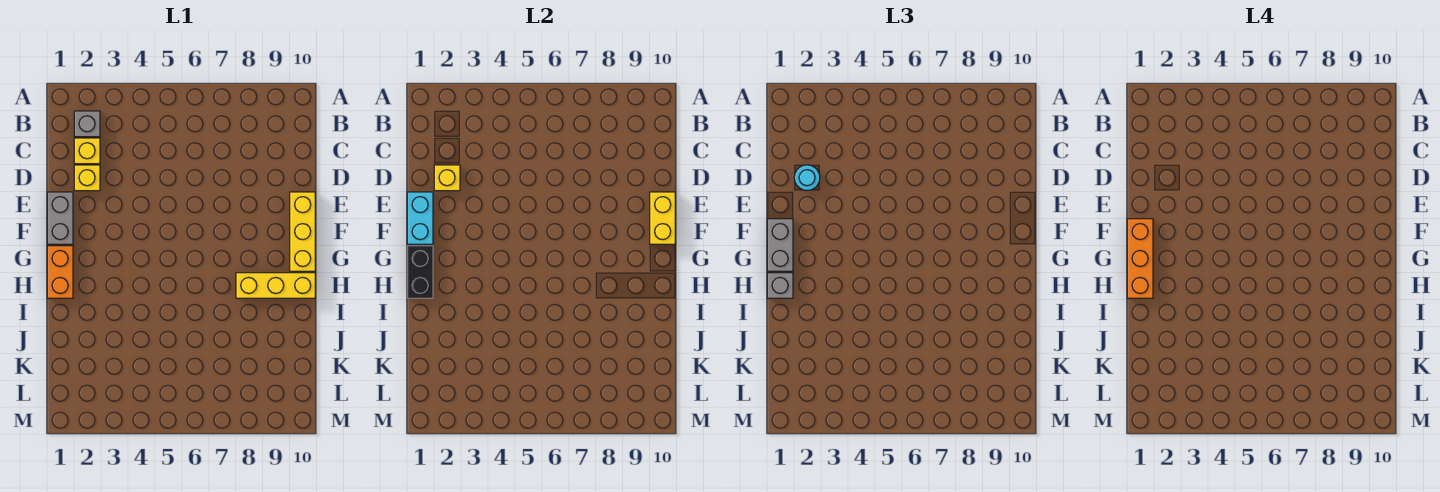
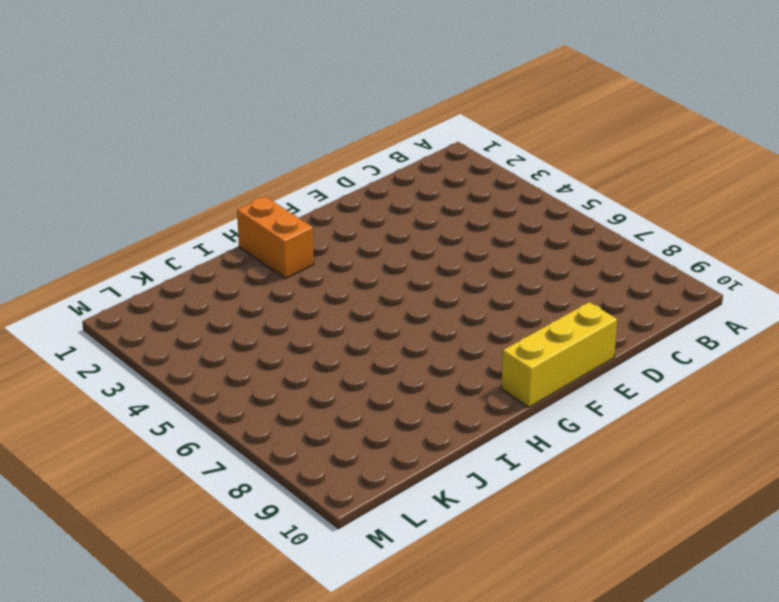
orange 1x2 brick [237,196,314,278] -> orange 1x2 brick turned to [47,246,73,298]
none -> grey 1x1 brick [74,111,100,137]
none -> yellow 1x1 brick [74,138,100,164]
none -> yellow 1x1 brick [74,165,100,191]

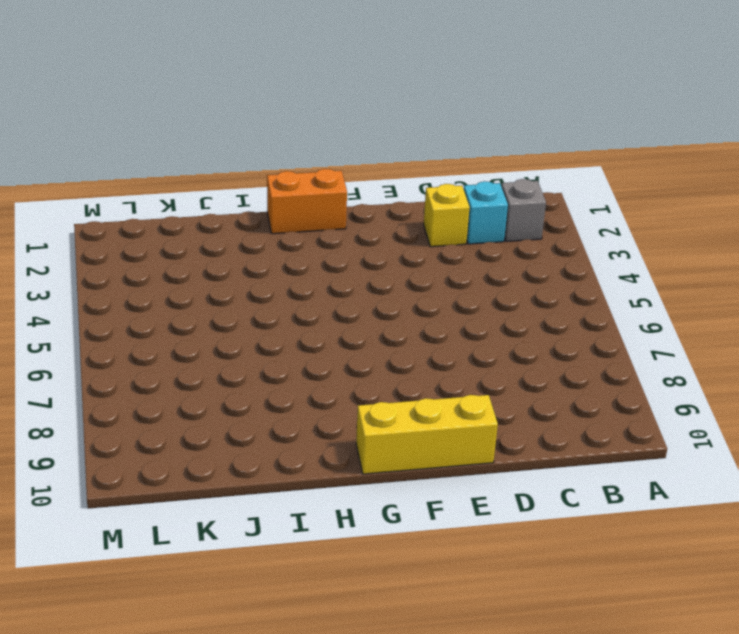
cyan 1x1 brick [464,181,508,244] -> yellow 1x1 brick [74,138,100,164]
none -> grey 1x2 brick [47,192,73,244]
none -> yellow 1x3 brick [236,273,315,298]
none -> yellow 1x1 brick [434,165,460,191]

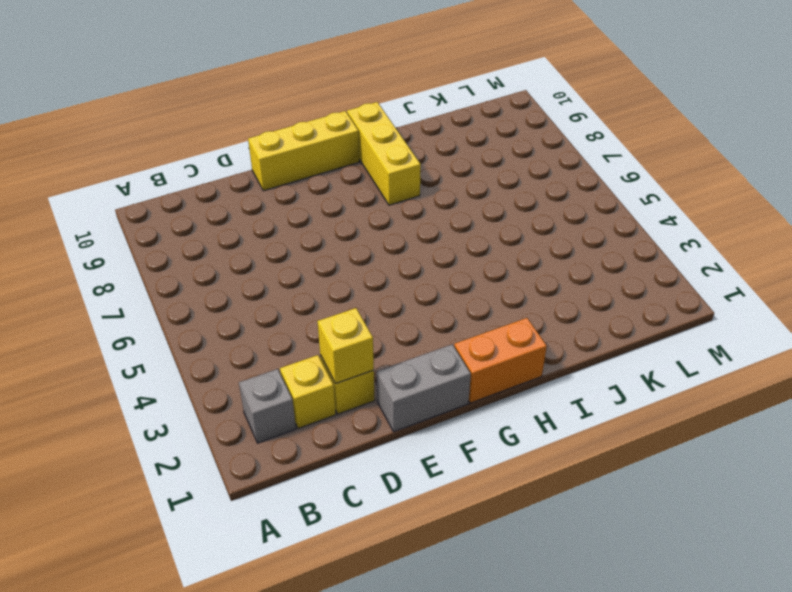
none -> cyan 1x2 brick [407,192,433,244]
none -> yellow 1x2 brick [650,192,675,244]
none -> black 1x2 brick [407,246,433,298]

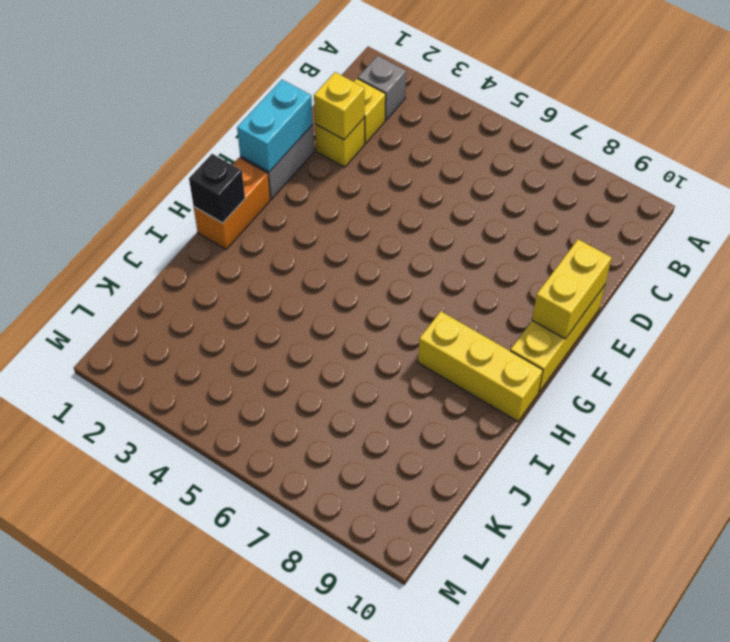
black 1x1 brick [189,154,245,223] -> black 1x2 brick [407,246,433,298]
none -> cyan 1x1 round brick [794,165,820,190]
none -> grey 1x2 brick [767,219,793,271]
none -> grey 1x1 brick [767,273,793,298]

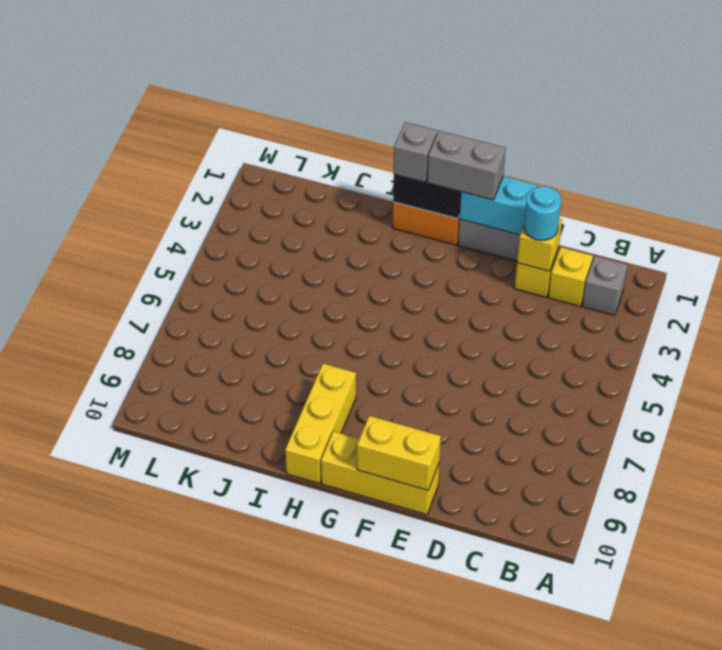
none -> orange 1x3 brick [1127,219,1153,298]

